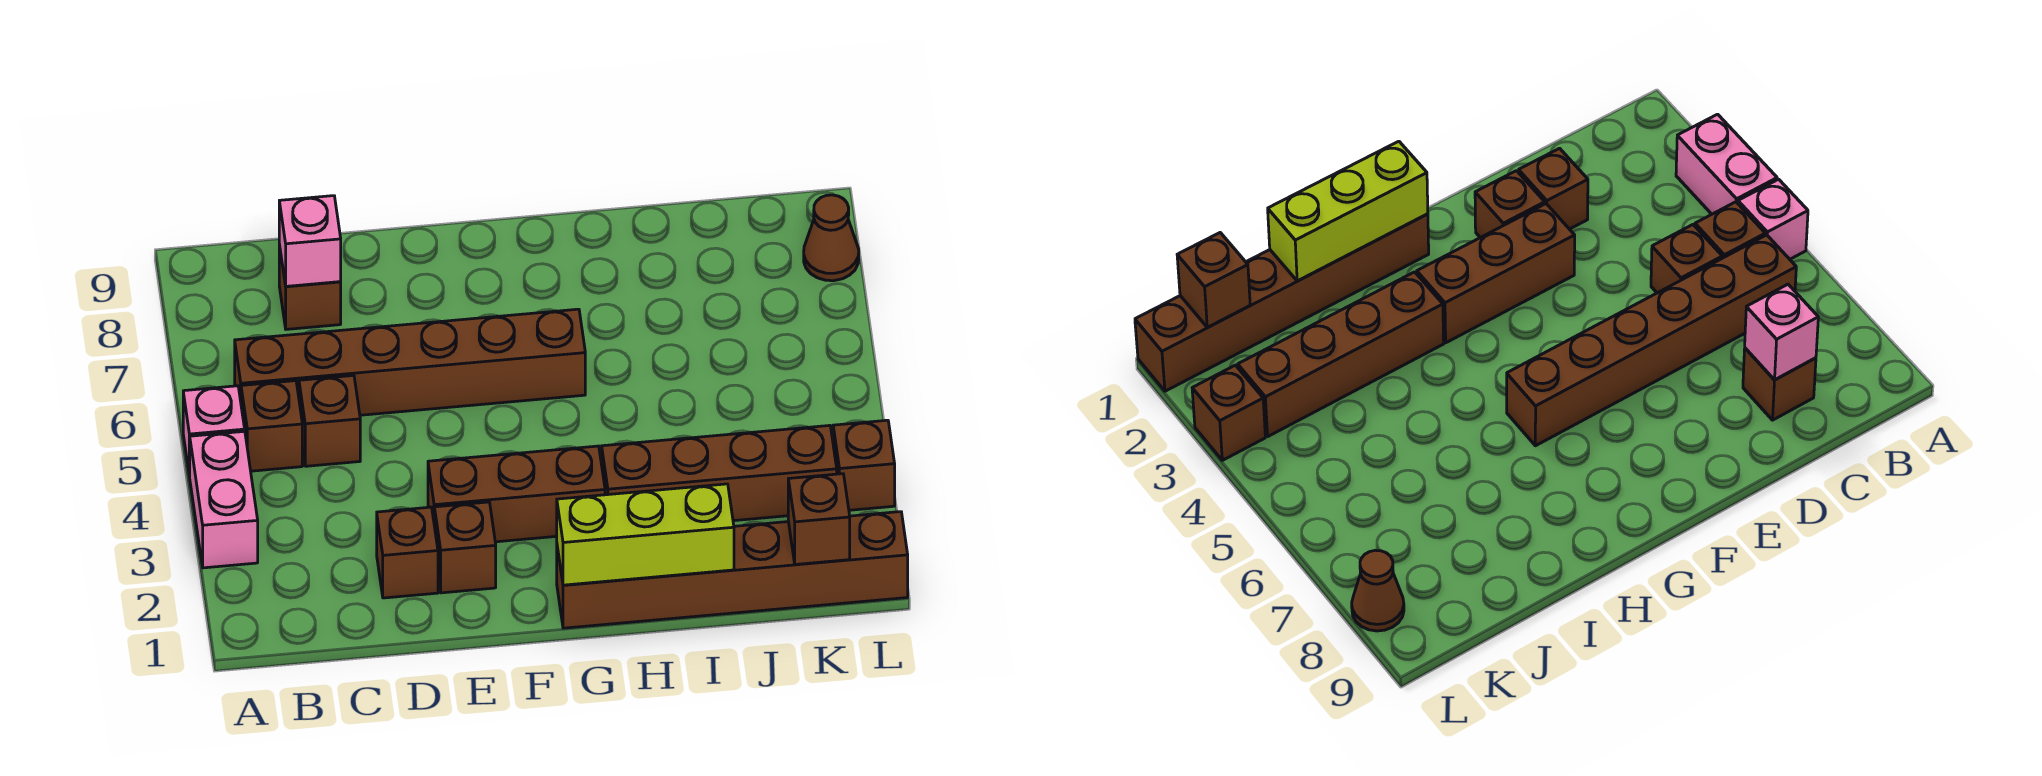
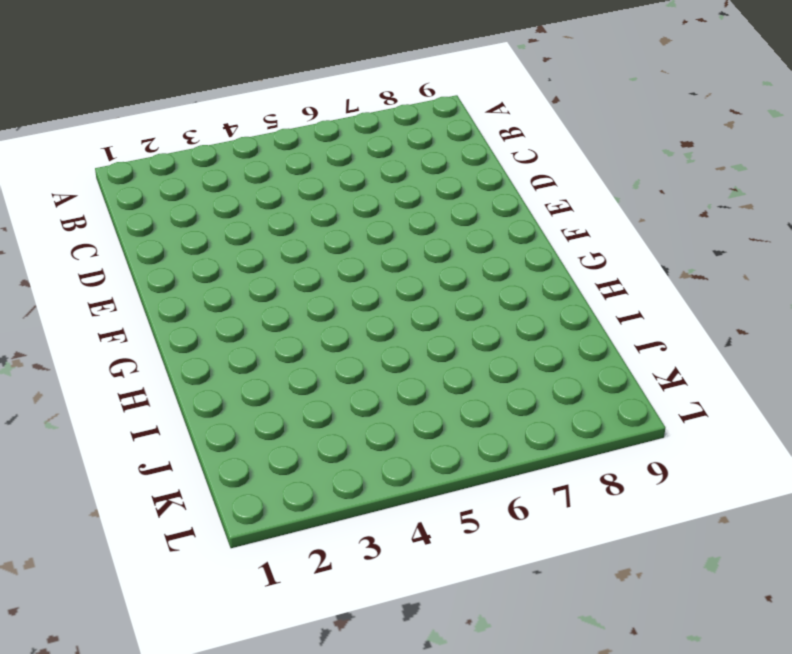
none -> pink 1x2 brick [190,431,258,568]
none -> pink 1x1 brick [183,386,245,476]
none -> brown 1x1 brick [241,381,302,471]

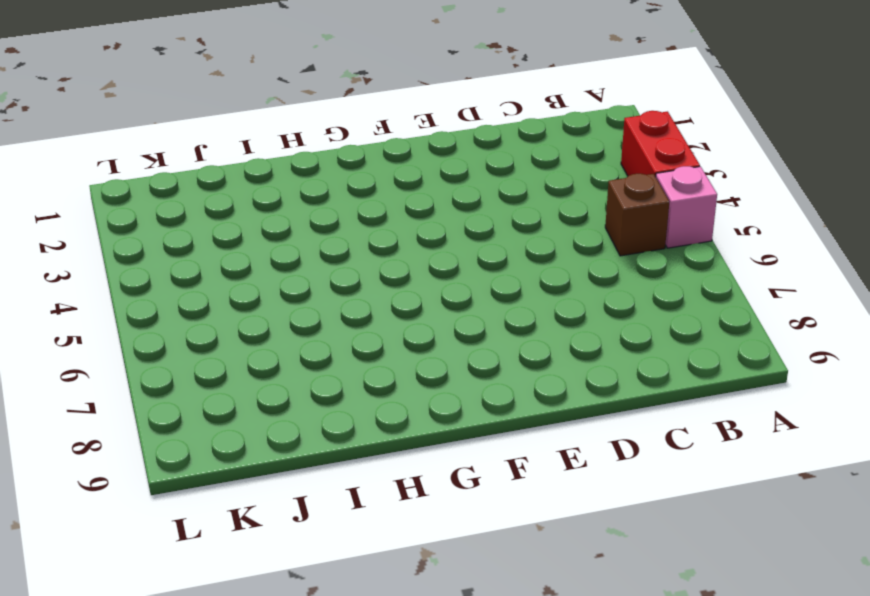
red 1x2 brick [621,111,700,177] -> pink 1x2 brick [190,431,258,568]
none -> brown 1x6 brick [235,309,585,415]
none -> brown 1x1 brick [299,375,360,466]
none -> brown 1x1 brick [279,245,341,329]

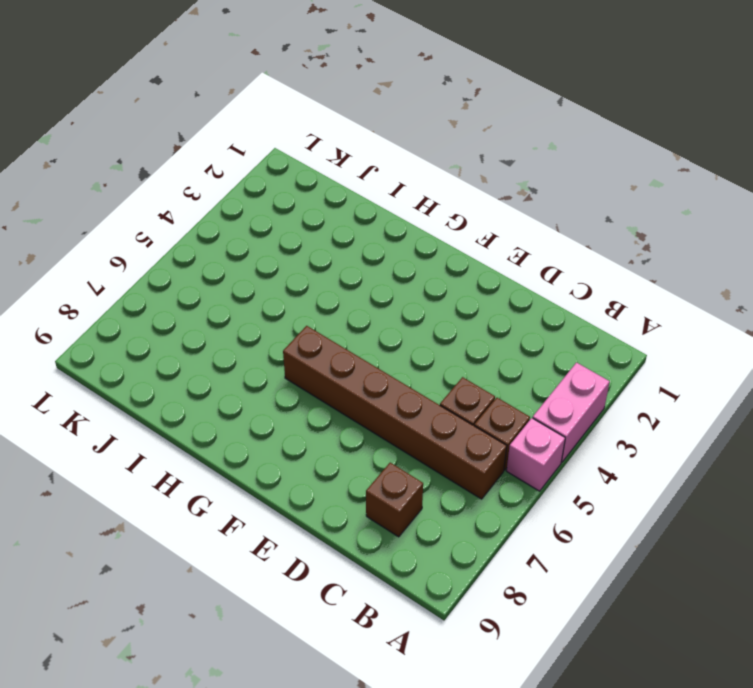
none -> brown 1x1 brick [377,507,438,598]
none -> brown 1x1 brick [434,502,496,593]
none -> brown 1x3 brick [428,446,605,542]

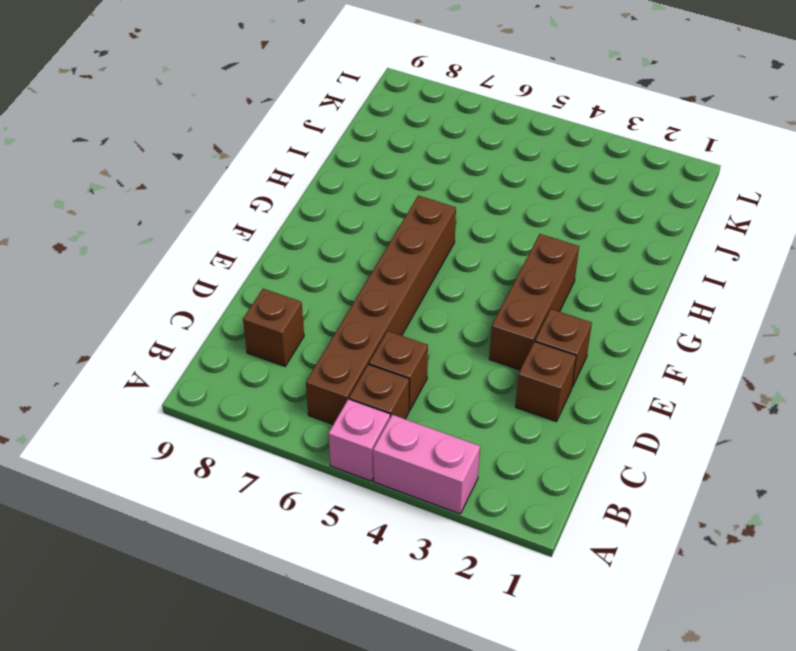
none -> brown 1x6 brick [557,512,908,628]
none -> brown 1x4 brick [602,425,837,521]
none -> brown 1x1 brick [833,420,895,510]

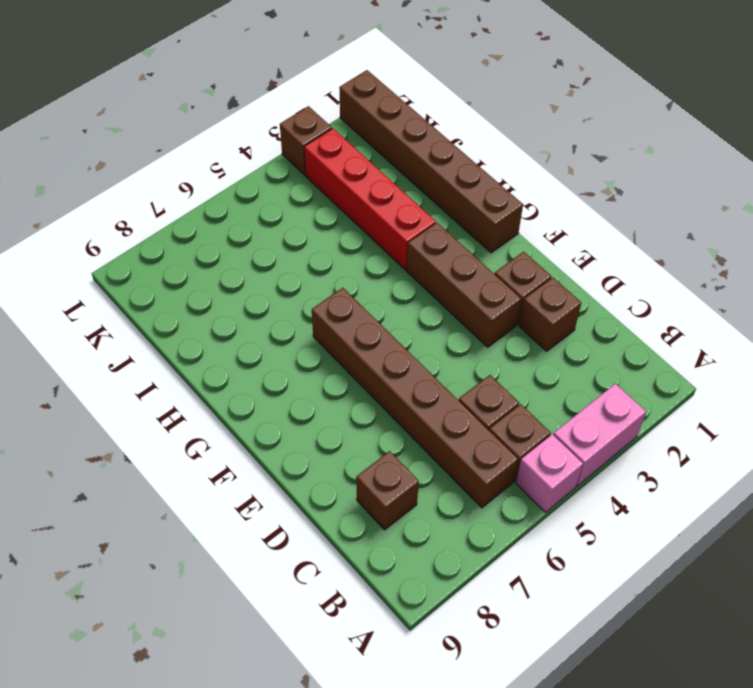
red 1x4 brick [304,128,436,270] -> brown 1x4 brick [602,425,837,521]
none -> brown 1x1 cone [804,195,859,281]
none -> pink 1x1 brick [279,196,341,286]
none -> lime 1x3 brick [557,484,734,585]

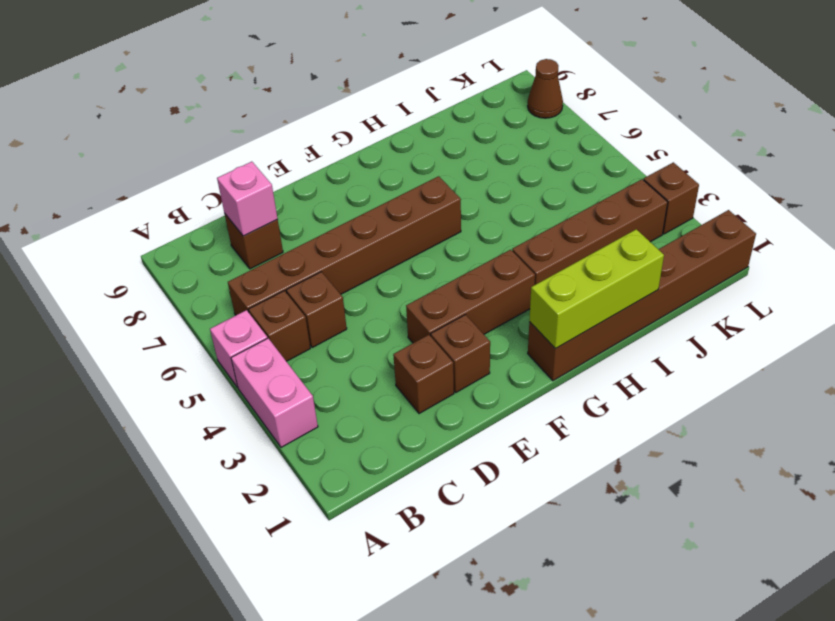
none -> brown 1x1 brick [788,474,850,564]

